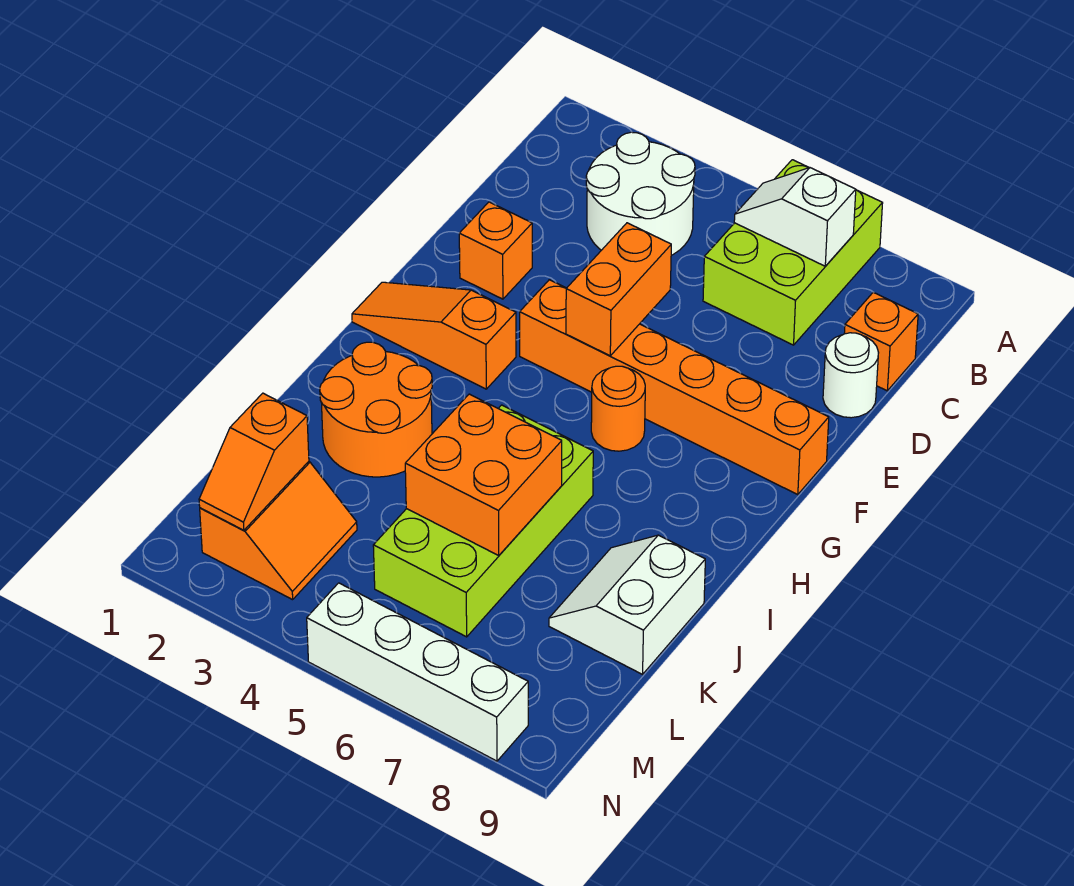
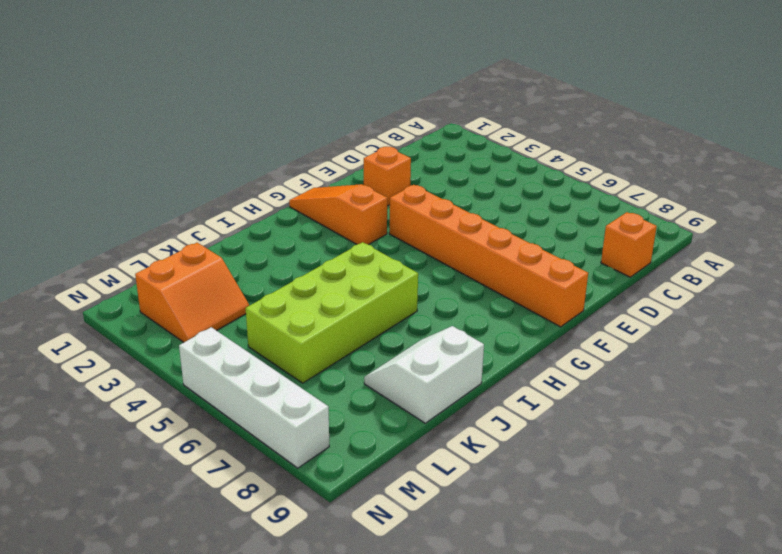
none -> lime 2x3 brick [703,160,883,345]
none -> white 2x2 round brick [586,132,695,255]
none -> white 1x1 round brick [823,333,879,418]

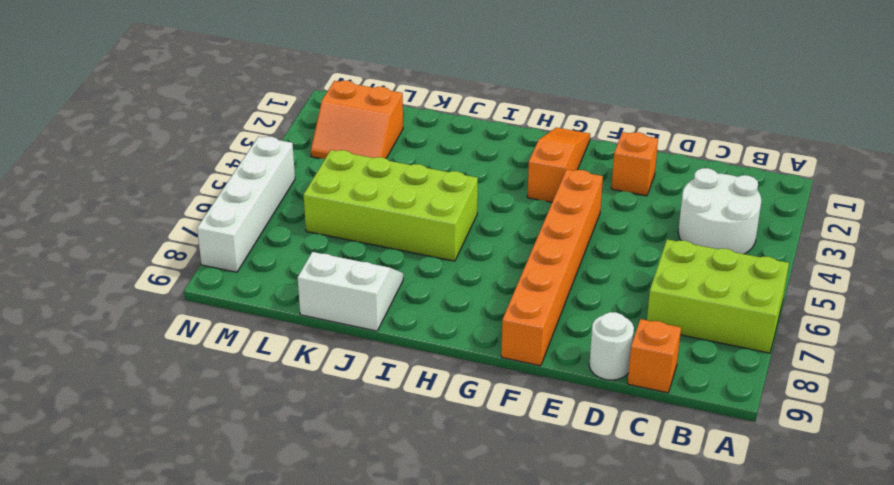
none -> orange 1x1 round brick [591,366,645,451]
none -> orange 2x2 round brick [320,342,432,477]
none -> white 1x2 slope [734,168,856,266]

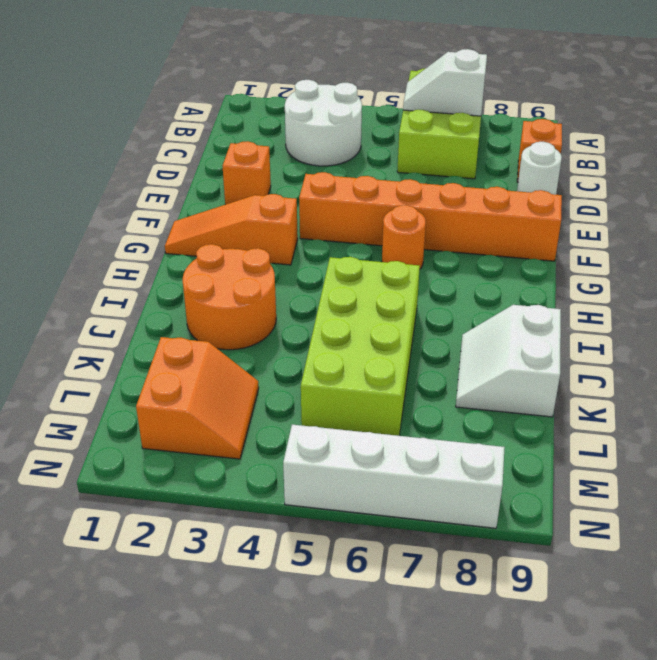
none -> orange 1x2 brick [566,223,671,356]
none -> orange 2x2 brick [405,394,562,556]
none -> orange 1x2 slope [199,393,309,530]

